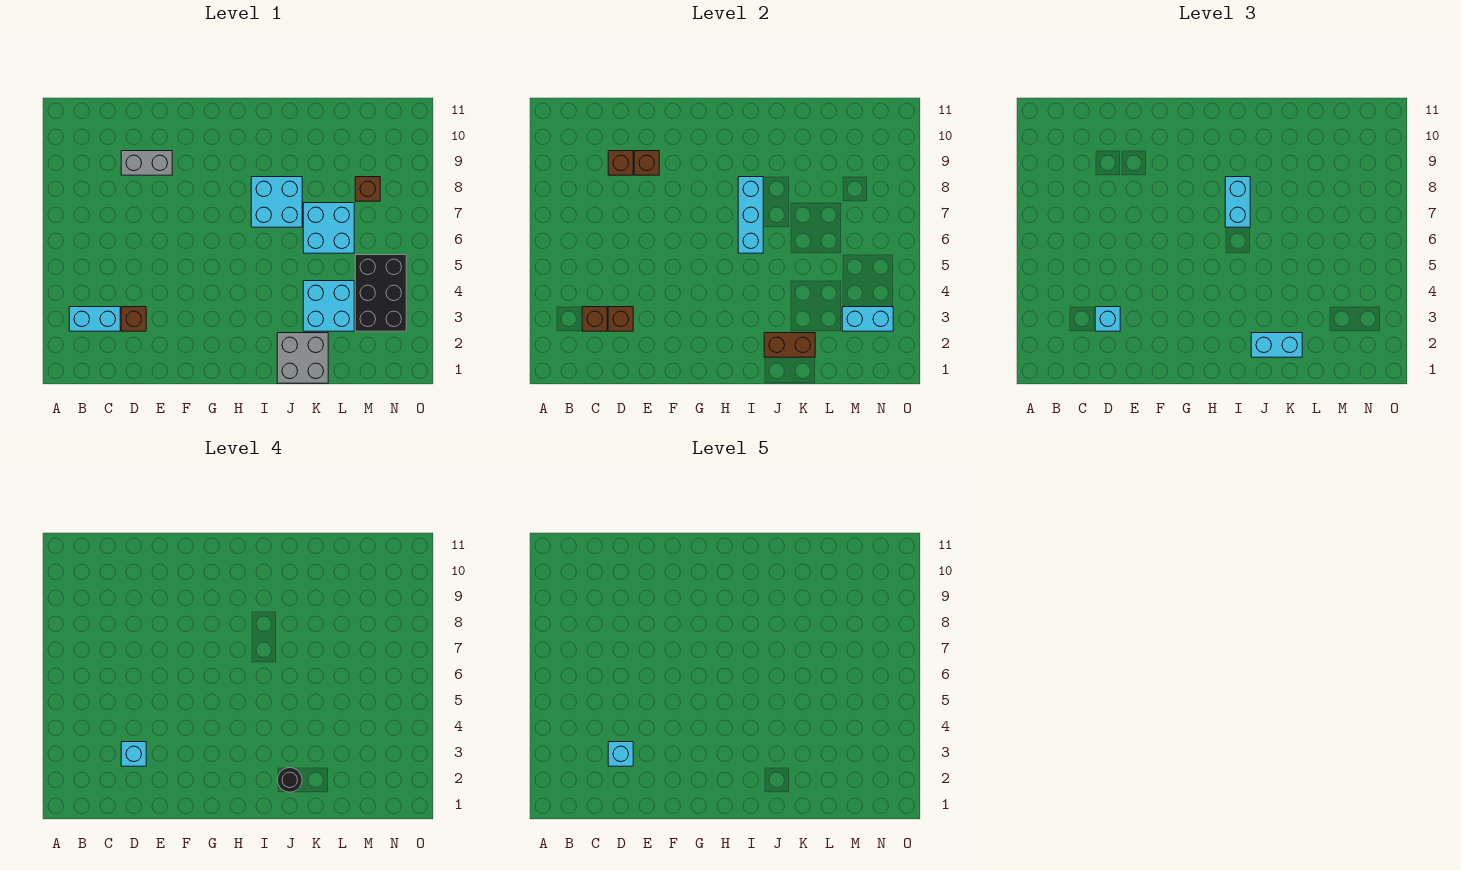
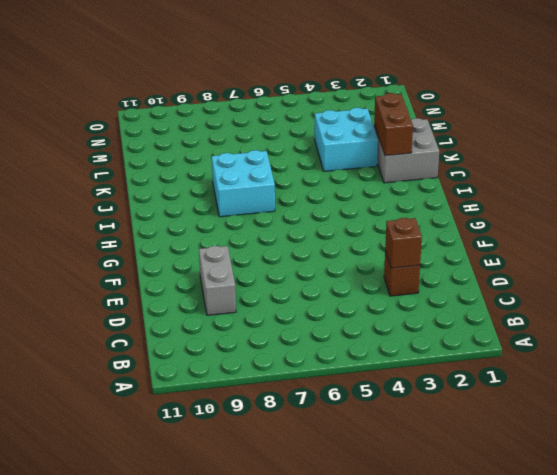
none -> cyan 1x2 brick [69,307,120,331]
none -> cyan 2x2 brick [303,203,354,253]
none -> black 2x3 brick [355,255,406,331]

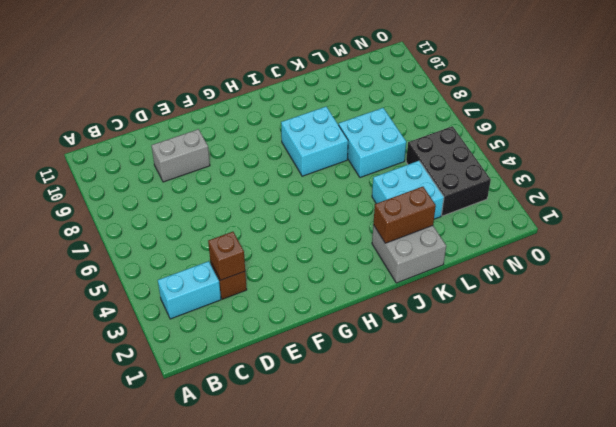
none -> brown 1x1 brick [355,177,380,201]
none -> brown 1x1 brick [582,307,607,331]
none -> brown 1x1 brick [608,151,633,175]

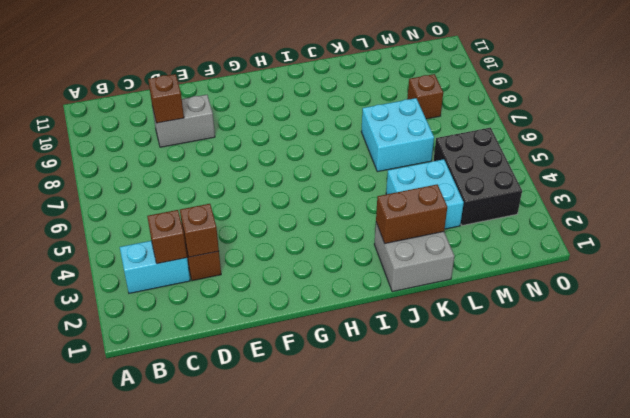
none -> cyan 2x2 brick [251,177,302,227]
none -> brown 1x1 brick [634,151,659,175]
none -> cyan 1x3 brick [738,177,763,253]

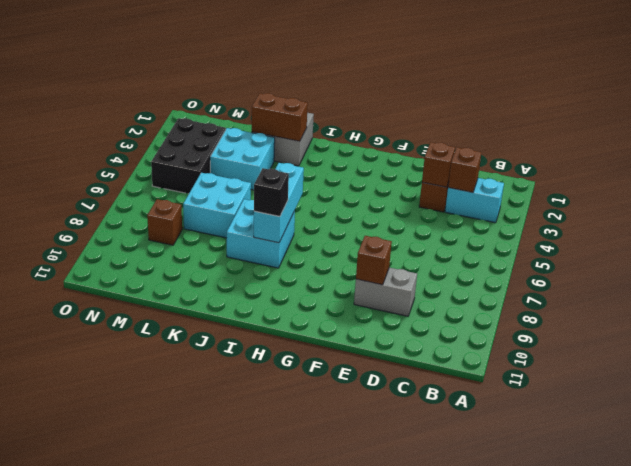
black 1x1 brick [254,168,289,217] -> cyan 1x2 brick [1225,177,1250,227]
none -> brown 1x1 brick [608,151,633,175]
none -> cyan 1x2 brick [842,307,893,331]
none -> cyan 1x1 brick [1095,307,1120,331]

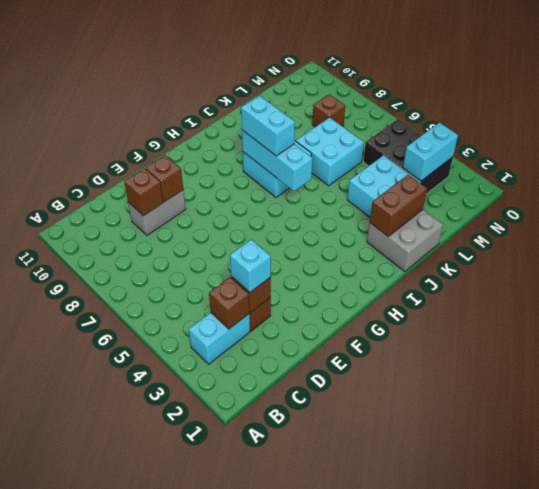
none -> cyan 1x2 brick [1251,333,1302,357]
none -> cyan 1x1 brick [121,742,146,766]
none -> black 1x1 round brick [278,768,302,792]

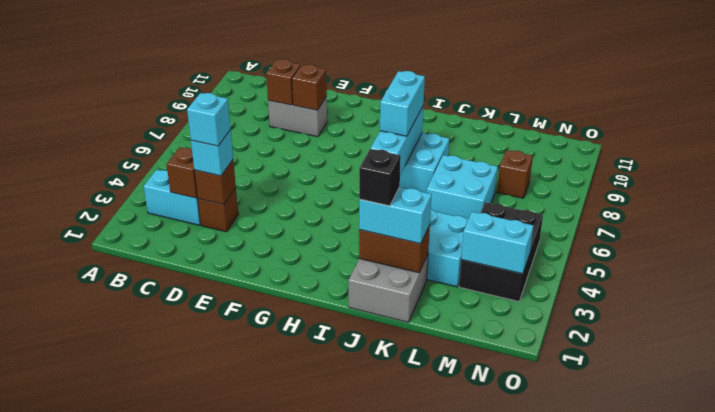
black 1x1 brick [359,149,401,206] -> black 1x1 round brick [278,768,302,792]
none -> cyan 1x1 brick [608,742,633,766]

